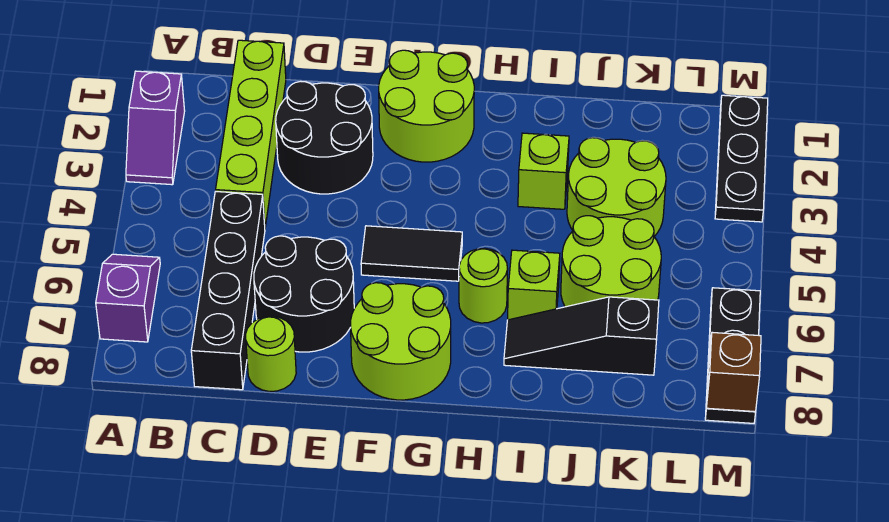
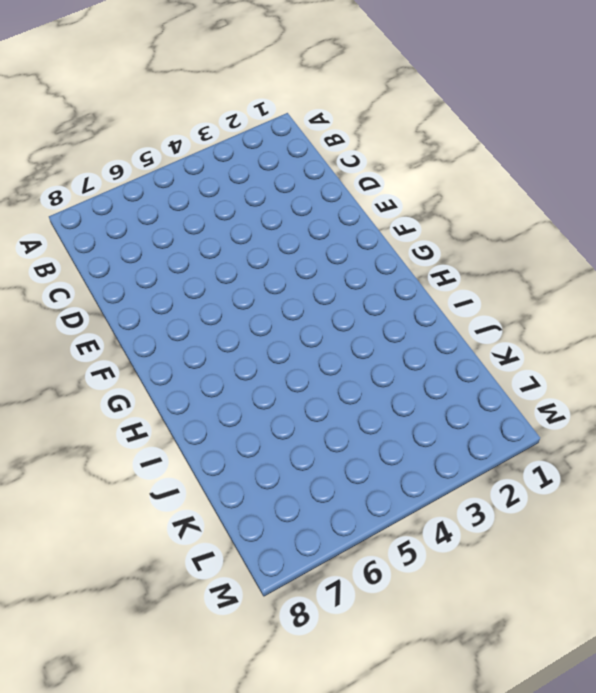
none -> purple 1x2 slope [126,71,185,185]
none -> purple 1x2 slope [96,254,160,342]
none -> lime 1x4 brick [216,40,286,227]

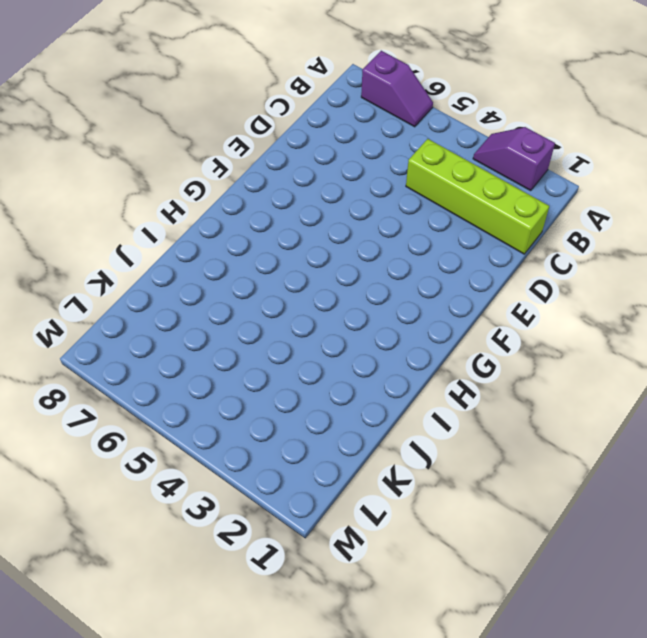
none -> black 1x4 brick [191,192,265,390]
none -> black 2x2 round brick [276,81,373,194]
none -> black 2x2 round brick [254,236,354,352]

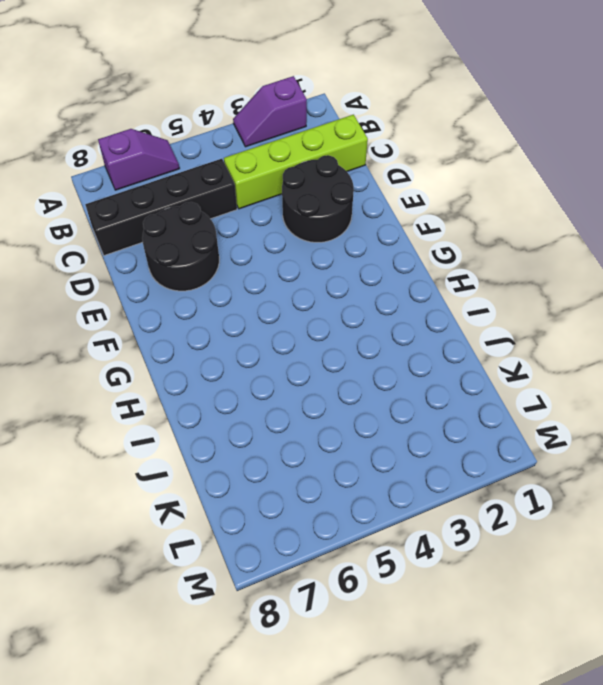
none -> lime 1x1 round brick [246,316,296,391]
none -> lime 2x2 round brick [379,50,474,162]
none -> black 1x2 tile [361,226,462,281]

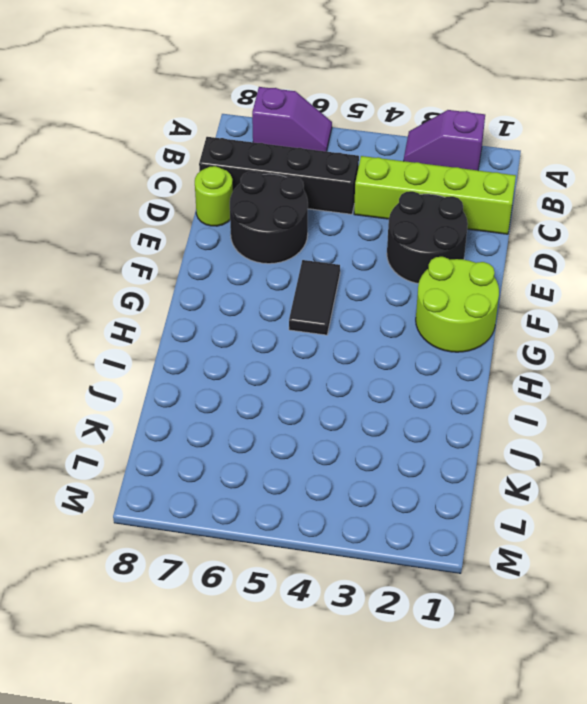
none -> lime 2x2 round brick [351,283,451,400]
none -> lime 1x1 round brick [459,248,508,323]
none -> lime 1x1 brick [518,133,569,209]

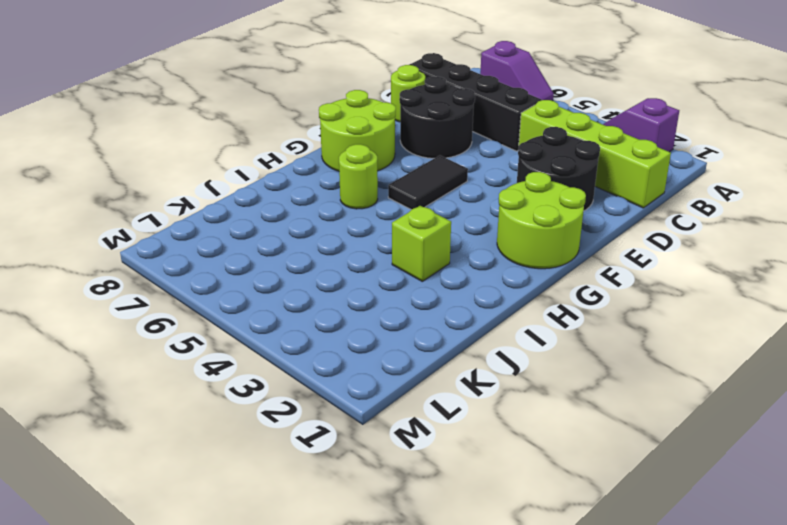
none -> lime 1x1 brick [508,250,560,320]
none -> black 1x3 slope [504,297,659,375]
none -> lime 2x2 round brick [567,138,666,236]

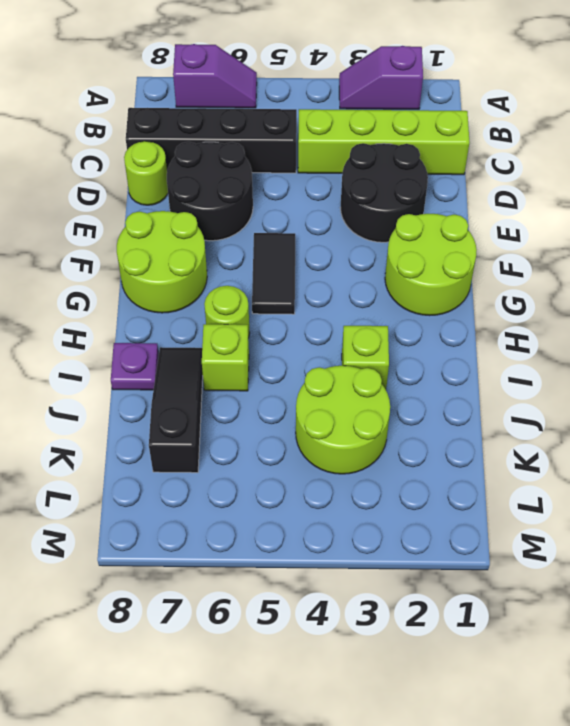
purple 1x1 plate [111,343,158,390] -> none
none -> lime 2x2 round brick [561,216,661,307]
none -> black 1x3 plate [715,95,768,222]
none -> black 1x3 plate [705,288,760,423]

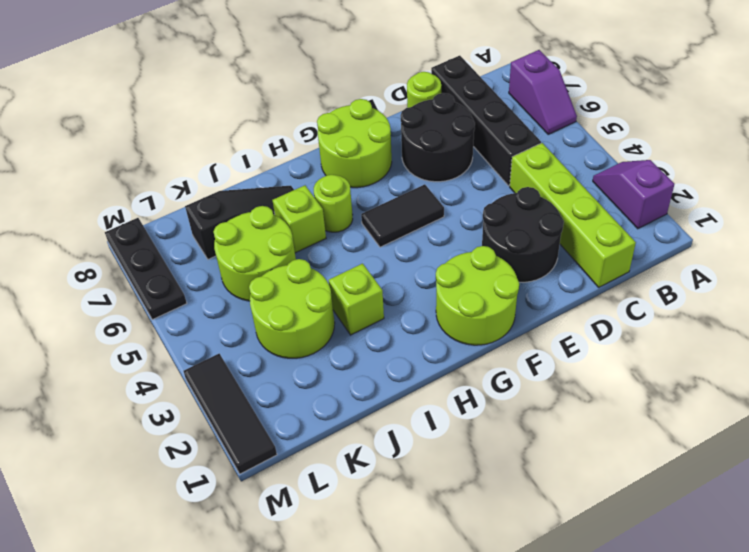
black 1x3 tile [183,354,277,474] -> black 1x3 plate [715,95,768,222]
none -> brown 1x1 brick [707,332,761,412]

